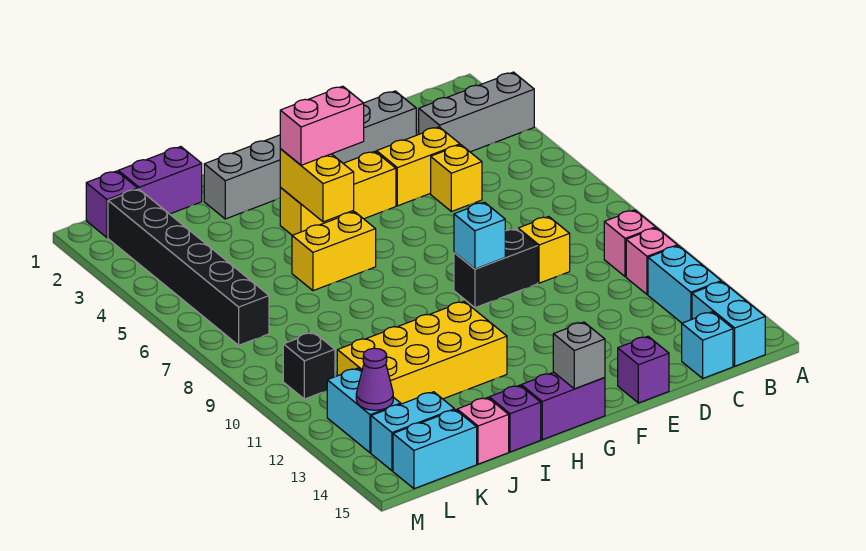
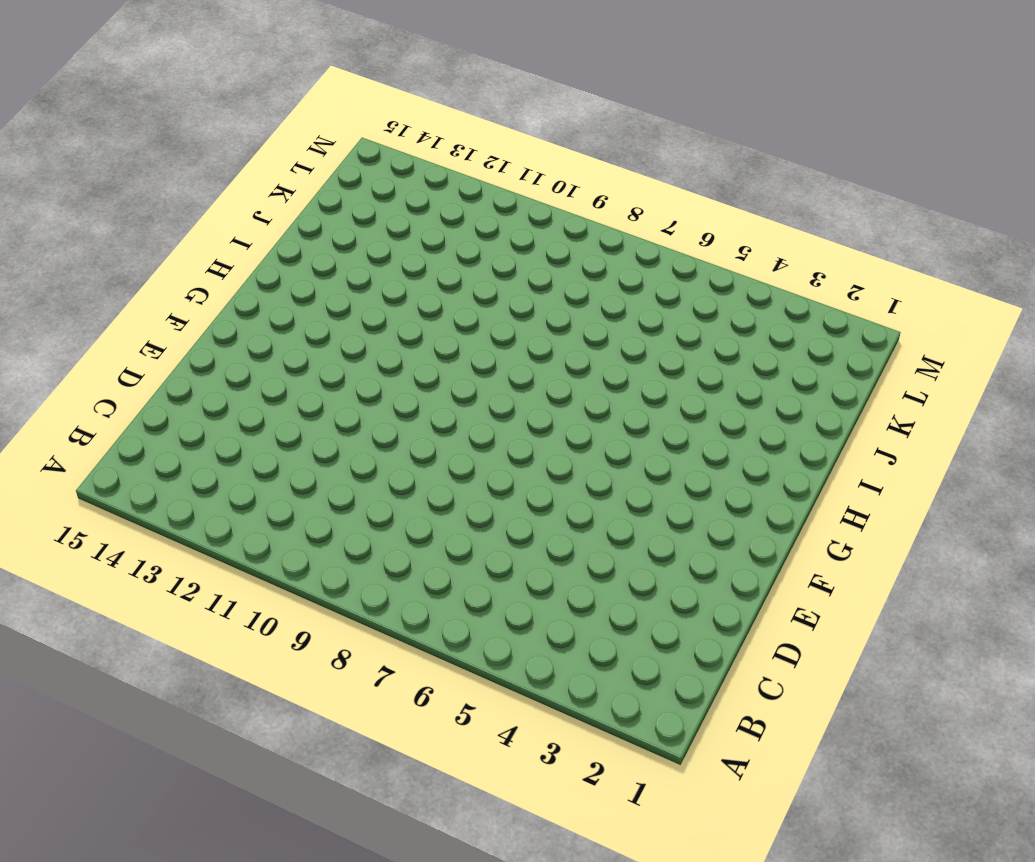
none -> grey 1x3 brick [419,72,534,152]
none -> pink 1x1 brick [604,210,656,277]
none -> pink 1x1 brick [626,228,678,295]
none -> cyan 1x2 brick [648,246,721,323]

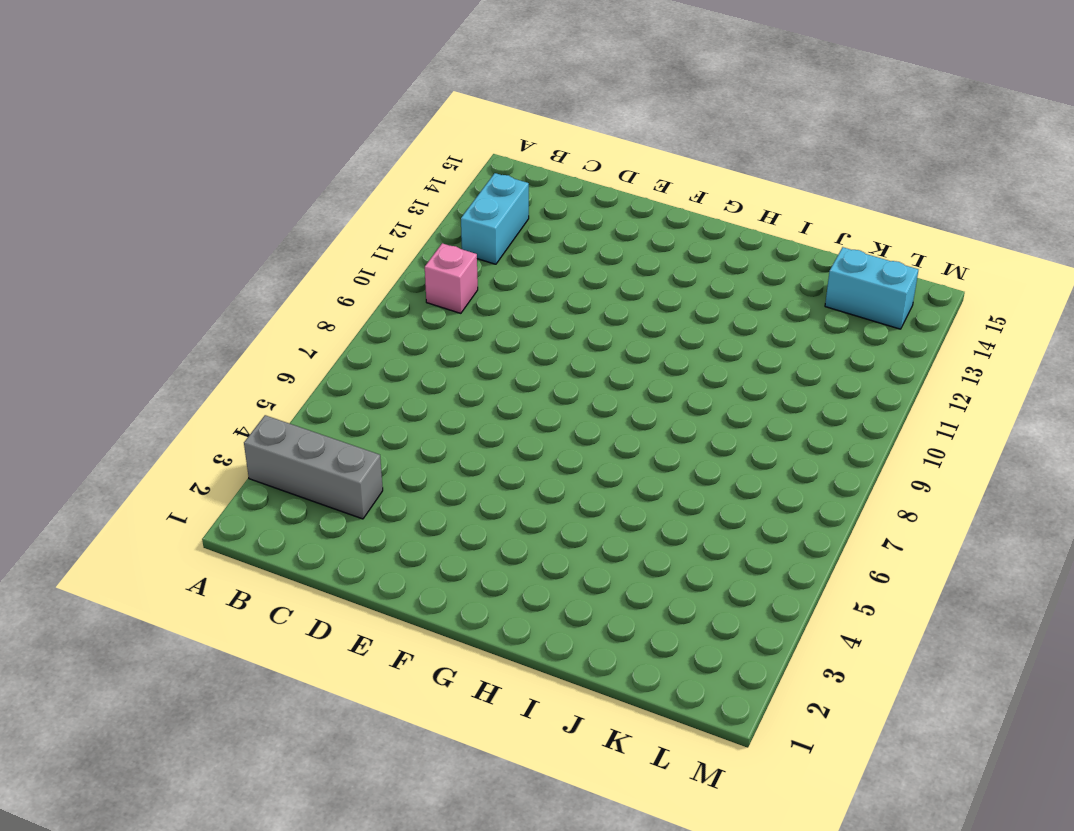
none -> pink 1x1 brick [626,228,678,295]
none -> cyan 1x2 brick [692,282,765,366]
none -> cyan 1x1 brick [682,312,733,378]
none -> grey 1x6 brick [204,91,416,219]

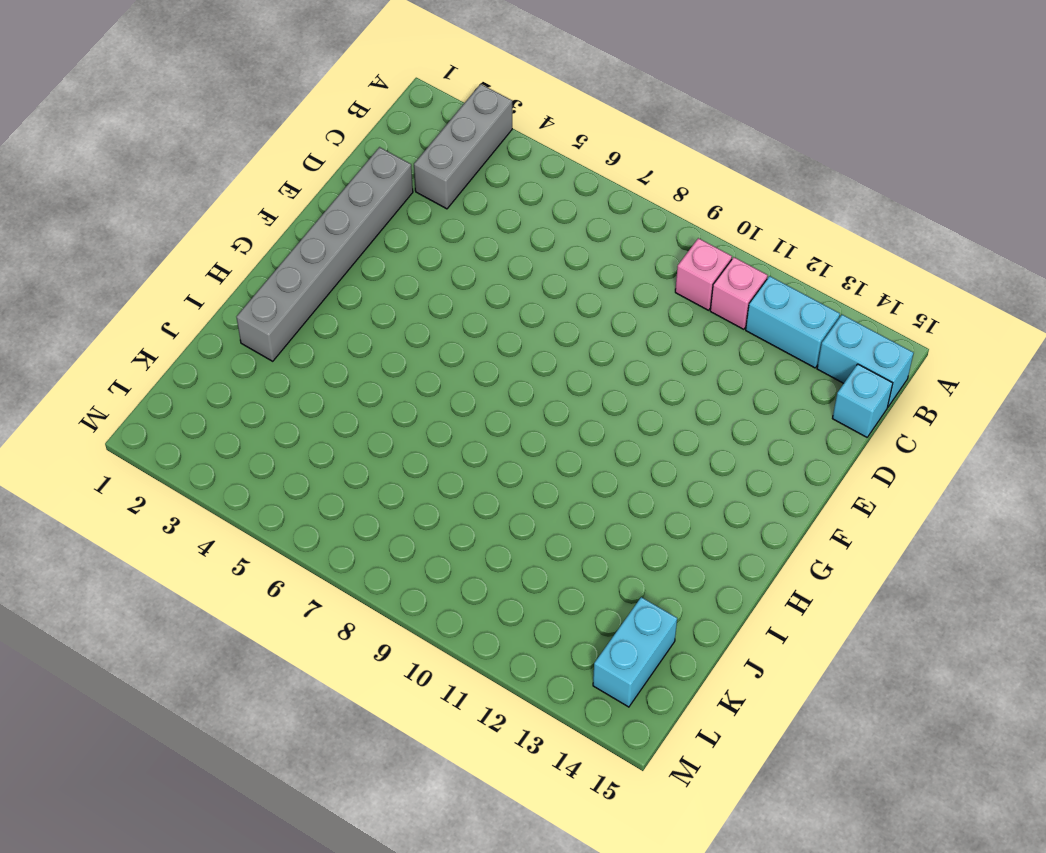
none -> yellow 1x2 brick [377,127,460,206]
none -> yellow 1x1 brick [431,145,482,212]
none -> yellow 1x1 brick [518,216,570,283]
none -> black 1x2 brick [454,229,538,308]

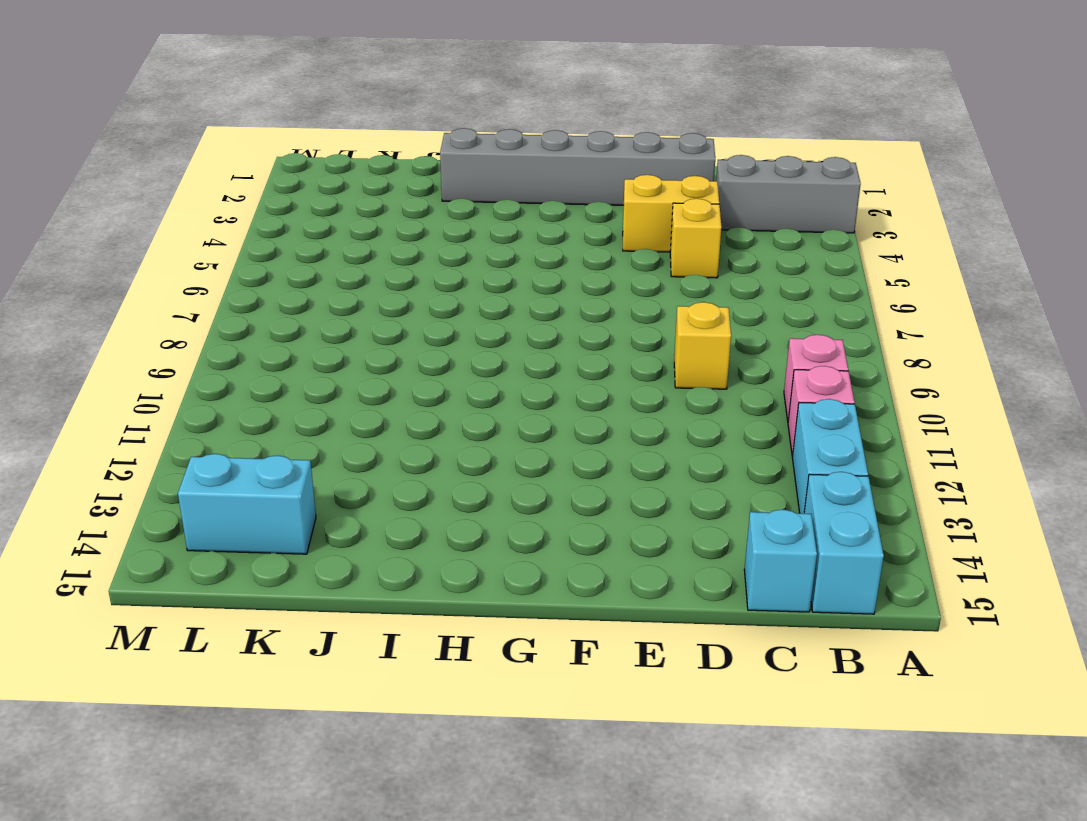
none -> black 1x2 brick [454,229,538,308]
none -> purple 1x1 brick [618,336,669,403]
none -> yellow 1x3 brick [280,151,396,235]
none -> purple 1x2 brick [521,372,605,440]

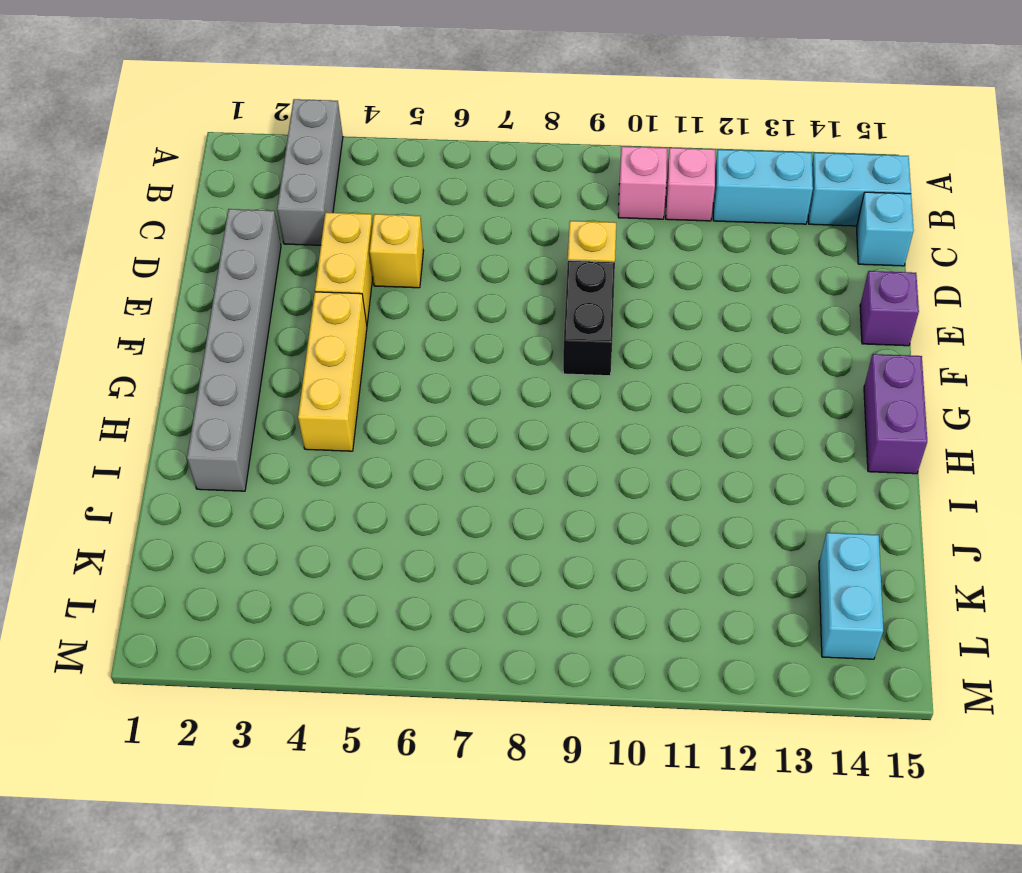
none -> yellow 1x2 brick [292,212,376,291]
none -> yellow 2x4 brick [337,301,507,404]
none -> purple 1x1 brick [489,385,541,452]
none -> purple 1x2 brick [118,147,202,214]

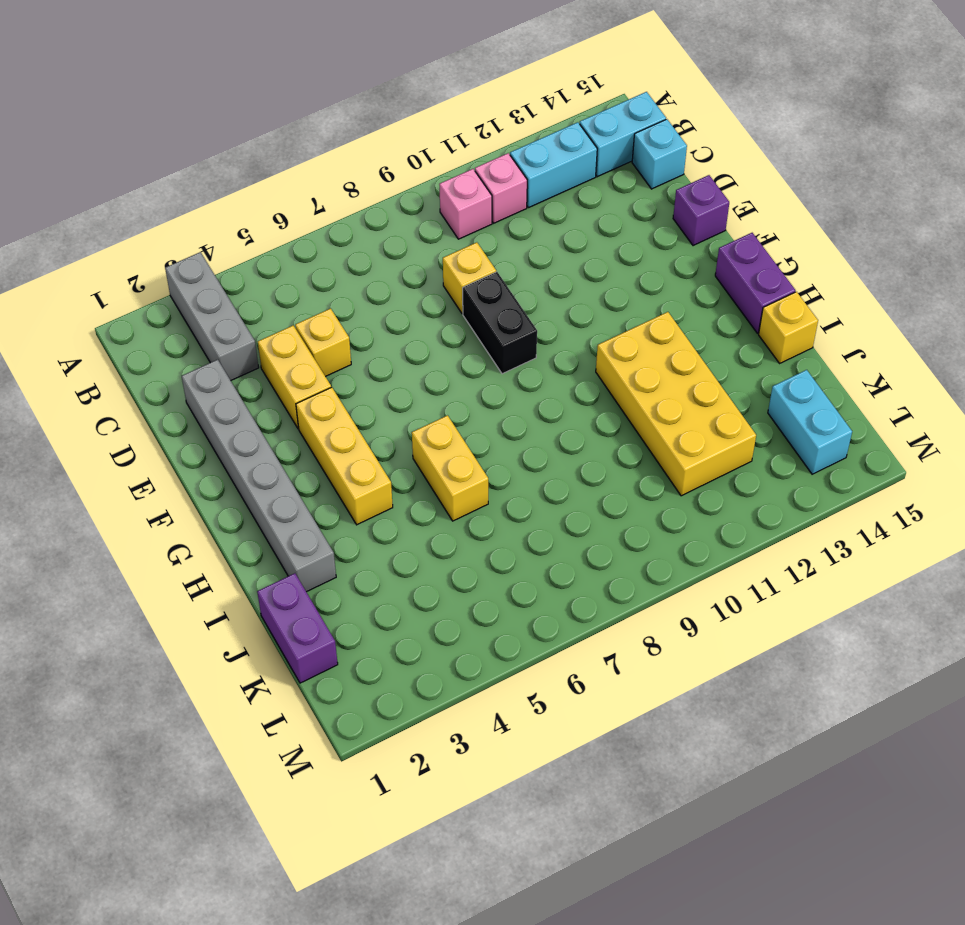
yellow 1x1 brick [759,292,818,363] -> purple 1x1 brick [489,385,541,452]
none -> pink 1x1 brick [457,397,509,464]
none -> cyan 1x2 brick [393,410,477,489]
none -> purple 1x1 brick [86,171,138,238]
none -> black 1x6 brick [108,189,269,345]

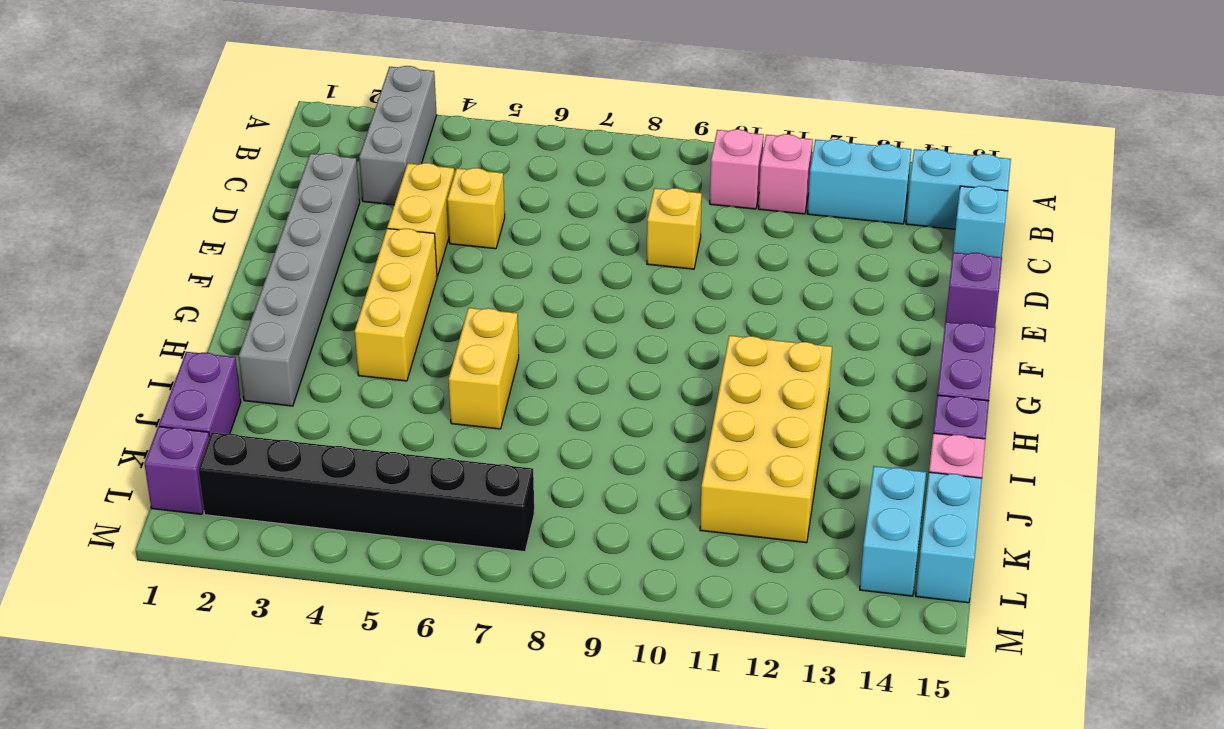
none -> black 1x2 brick [454,229,538,308]
none -> black 1x1 brick [283,332,335,399]
none -> cyan 1x2 brick [327,368,401,453]
none -> cyan 1x1 brick [454,202,505,269]

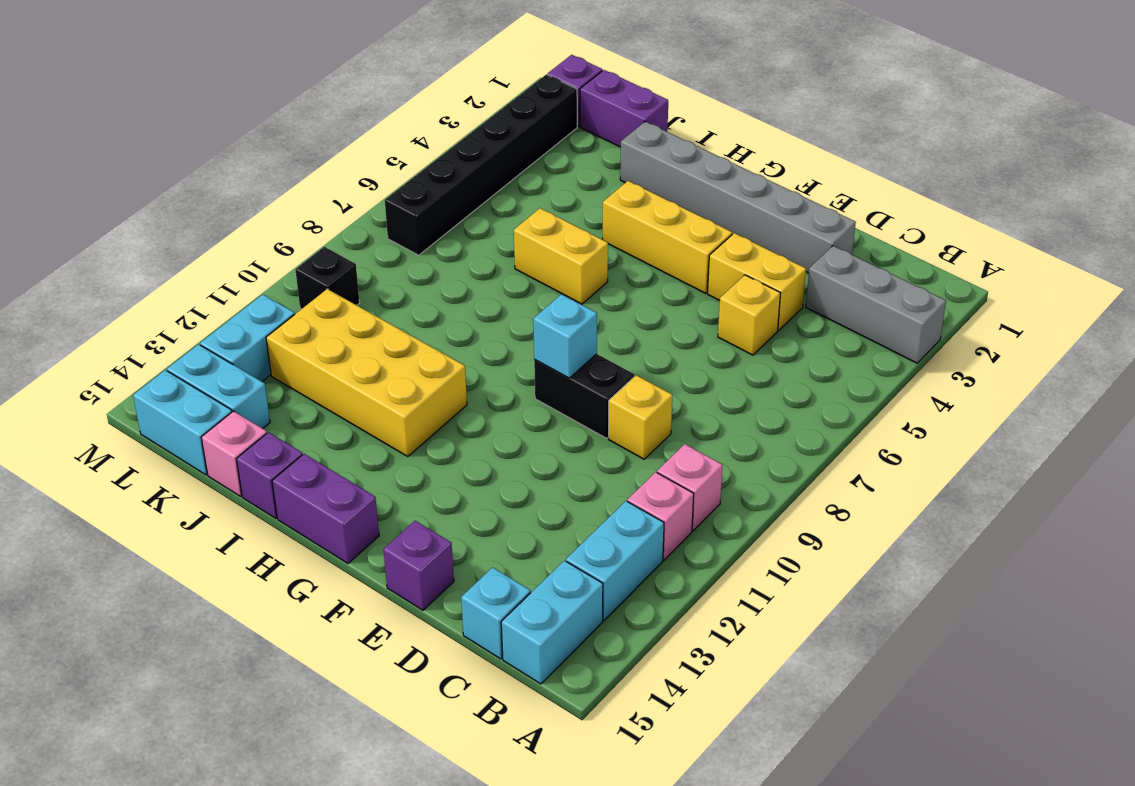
none -> grey 1x1 brick [553,322,605,389]
none -> yellow 1x2 brick [280,149,354,222]
none -> purple 1x1 cone [356,348,393,410]
none -> pink 1x2 brick [280,86,364,165]

